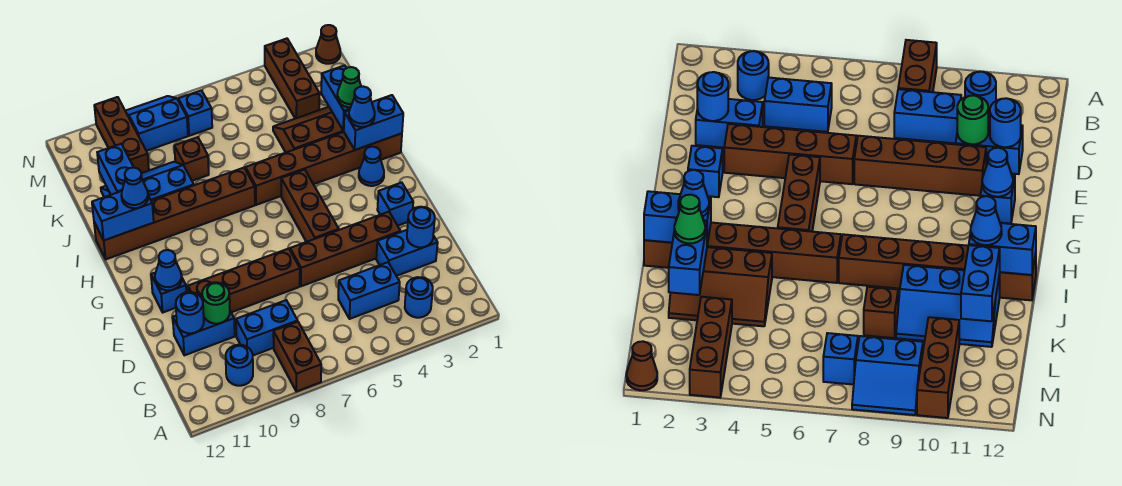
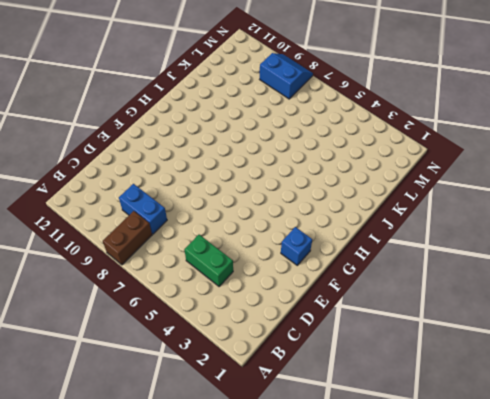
green 1x2 brick [184,235,233,287] -> blue 1x2 brick [338,262,400,319]
none -> blue 1x1 round brick [405,277,433,318]
none -> blue 1x1 round brick [226,345,253,386]
none -> blue 1x2 brick [376,230,438,276]
none -> blue 1x2 brick [173,311,235,355]

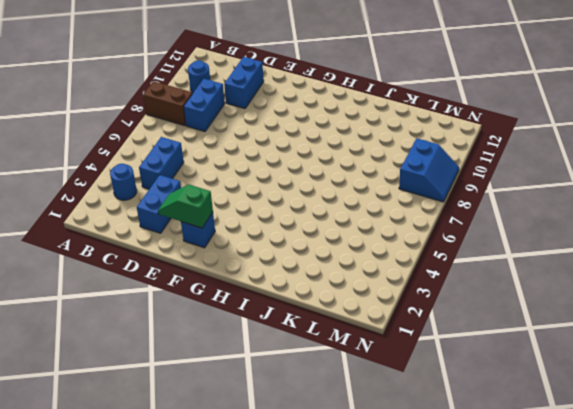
green 1x2 slope [158,184,213,228] -> none
none -> brown 1x4 brick [290,212,401,286]
none -> brown 1x4 brick [188,249,300,312]
none -> brown 1x3 brick [281,170,339,242]
none -> blue 1x1 brick [151,272,186,312]

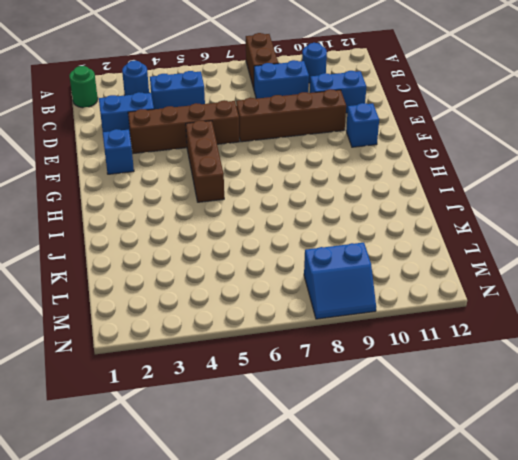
green 1x1 round brick [69,66,98,108] -> green 1x1 round brick moved to [202,282,230,324]
none -> blue 1x1 cone [359,147,384,186]
none -> brown 1x6 brick [245,132,402,205]
none -> brown 1x6 brick [94,168,255,259]
none -> brown 2x3 slope [273,107,344,152]

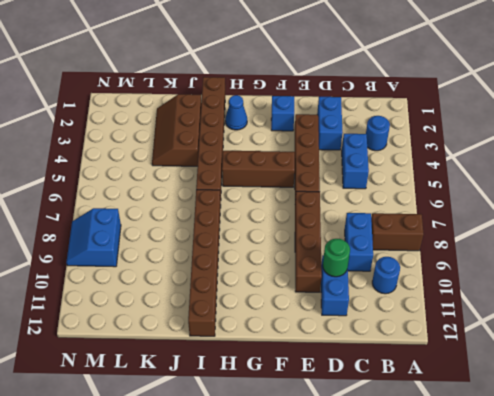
none -> blue 1x1 brick [151,272,186,312]
none -> blue 2x3 slope [101,162,194,201]
none -> brown 1x1 brick [174,137,209,181]
none -> brown 1x3 brick [265,39,320,119]

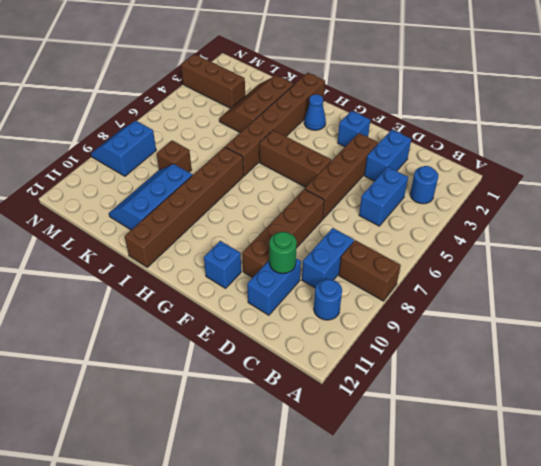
none -> brown 1x3 brick [94,97,149,173]
none -> blue 1x1 brick [178,90,212,136]
none -> brown 1x1 cone [316,25,340,64]
none -> blue 1x1 round brick [407,207,435,247]

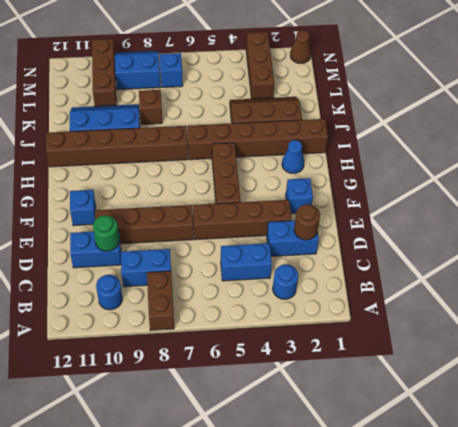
brown 1x1 round brick [294,204,320,240] -> blue 1x1 round brick [407,207,435,247]
none -> blue 1x1 round brick [176,292,204,333]
none -> blue 1x1 cone [155,250,182,290]
none -> blue 1x2 brick [343,95,403,150]
none -> blue 1x2 brick [92,191,154,240]

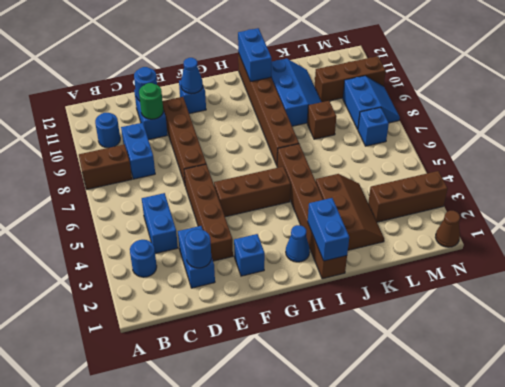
none -> blue 1x2 brick [321,65,350,130]
none -> blue 1x2 brick [97,144,134,195]
none -> blue 1x1 cone [349,86,375,127]
none -> blue 1x1 cone [121,168,148,208]

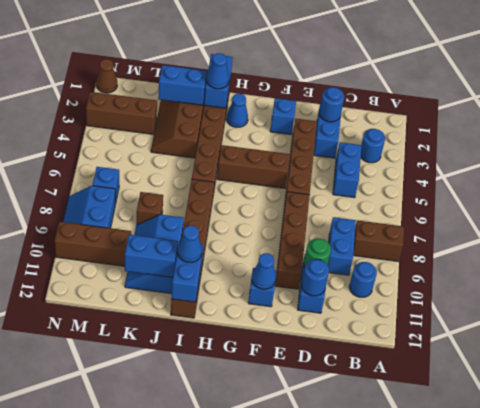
none -> green 1x1 cone [337,67,361,107]

